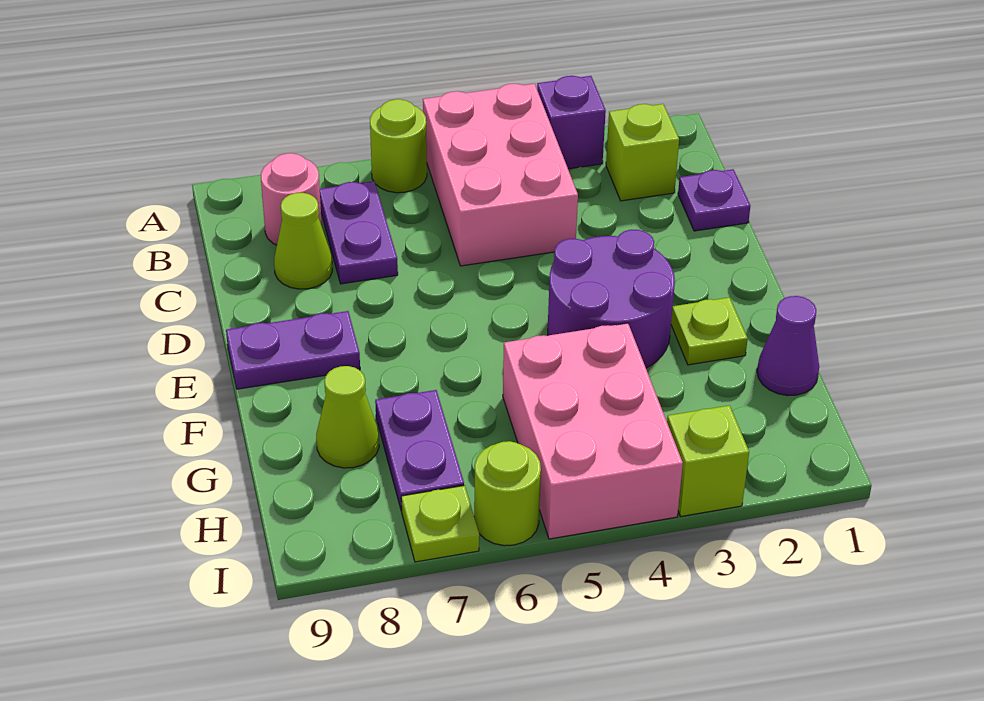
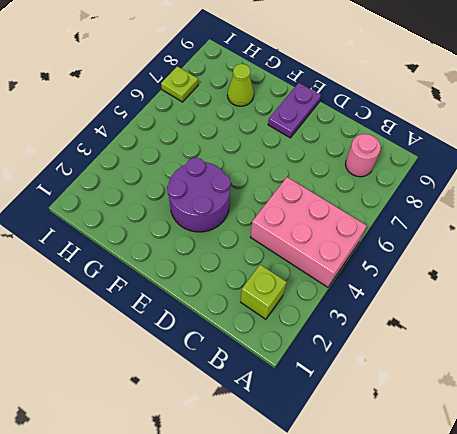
none -> purple 1x1 brick [537,76,606,169]
none -> lime 1x1 round brick [370,99,427,193]
none -> purple 1x2 plate [320,181,398,284]

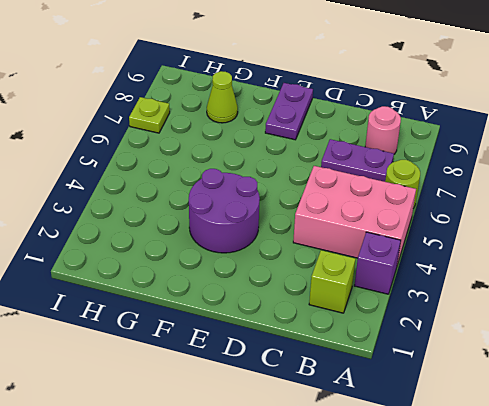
none -> purple 1x1 plate [678,169,750,231]
none -> lime 1x1 cone [274,193,332,289]
none -> lime 1x1 plate [671,297,748,365]

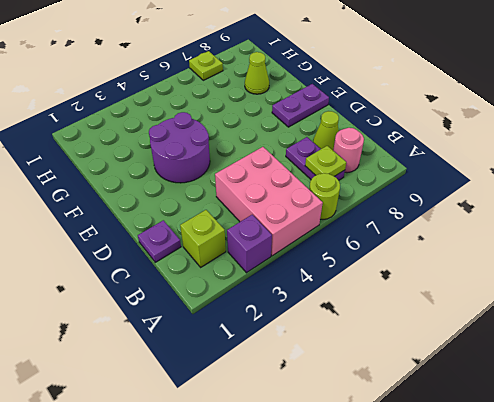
lime 1x1 plate [305,146,346,176] -> lime 1x1 plate moved to [671,297,748,365]
none -> purple 1x1 cone [757,296,819,396]
none -> pink 2x3 brick [503,323,683,539]
none -> purple 1x2 plate [375,390,464,511]

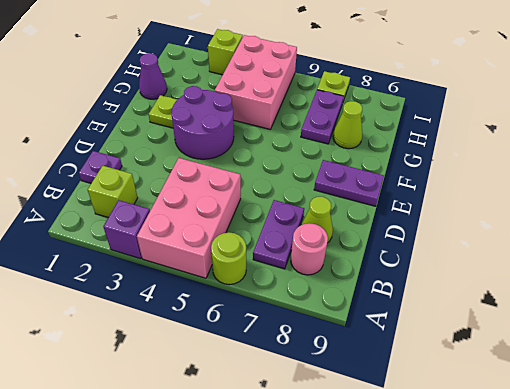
none -> lime 1x1 round brick [474,441,541,546]

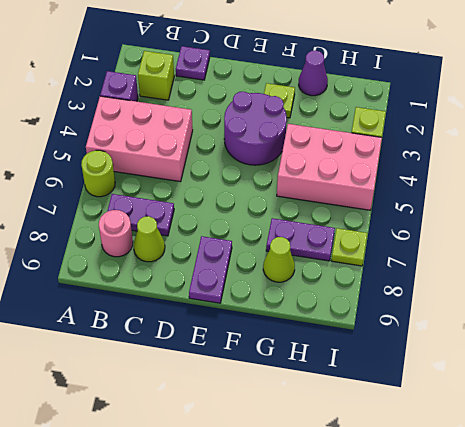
none -> lime 1x1 round brick [474,441,541,546]

